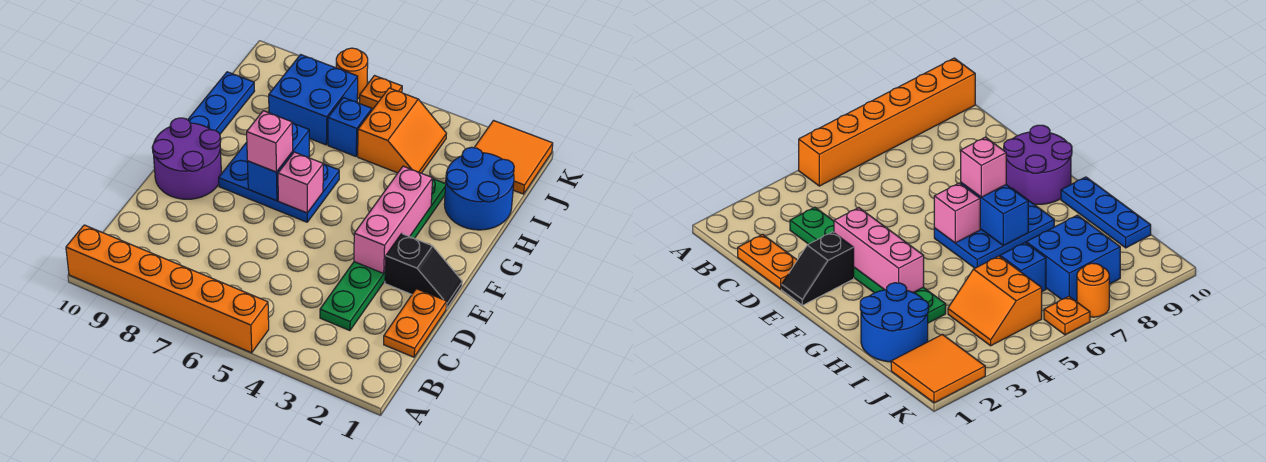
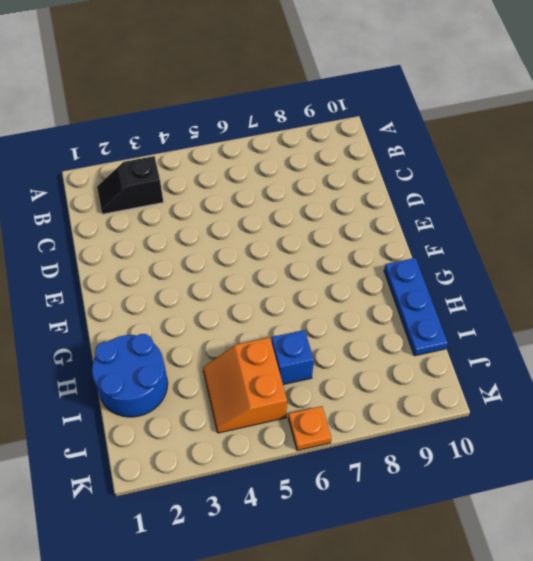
black 1x2 slope [97,156,163,214] -> black 1x2 slope moved to [385,234,462,309]
none -> orange 1x6 brick [66,225,269,353]
none -> orange 1x2 plate [384,289,447,357]
none -> green 1x6 plate [320,179,446,331]

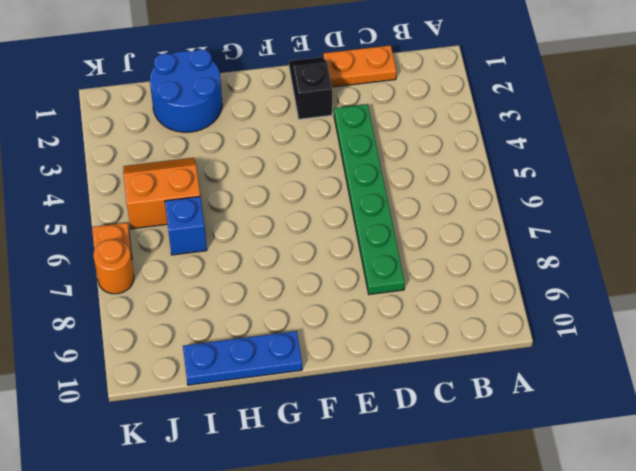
green 1x6 plate [334,104,405,295] -> green 1x6 plate turned to [320,179,446,331]
none -> orange 1x6 brick [66,225,269,353]
none -> purple 2x2 round brick [152,118,221,199]
none -> blue 2x3 plate [219,142,339,222]

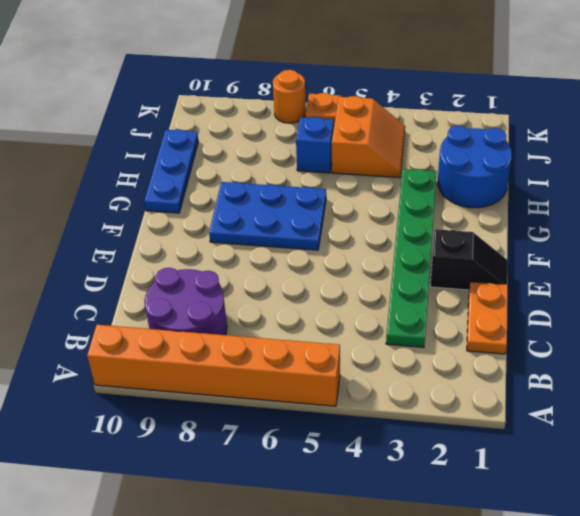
purple 2x2 round brick [145,268,227,335] -> purple 2x2 round brick moved to [152,118,221,199]
none -> blue 2x2 brick [269,55,358,145]
none -> orange 2x2 tile [474,121,553,194]
none -> pink 1x3 brick [354,166,433,274]

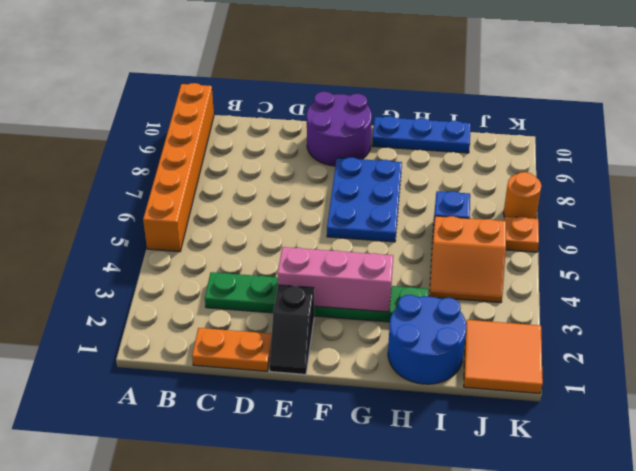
none -> blue 2x2 brick [269,55,358,145]
none -> pink 1x1 brick [278,152,323,213]
none -> blue 1x2 brick [247,123,309,201]

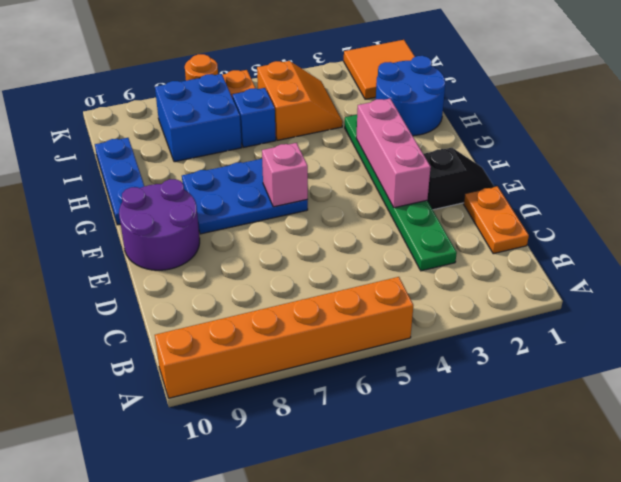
none -> blue 1x2 brick [247,123,309,201]
none -> pink 1x1 brick [247,111,293,172]

